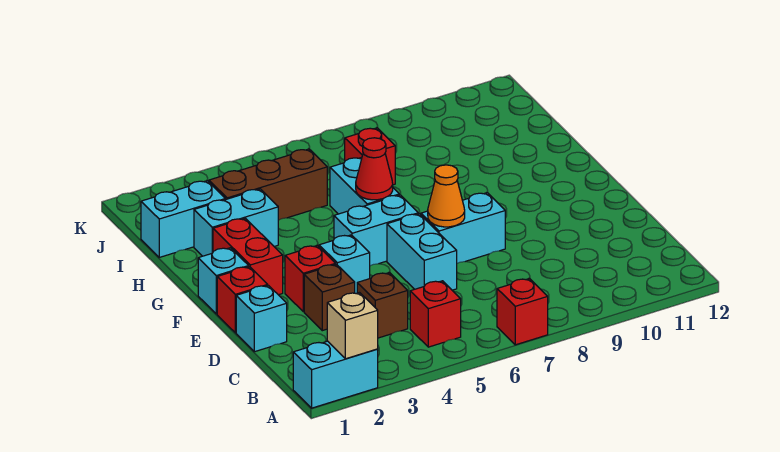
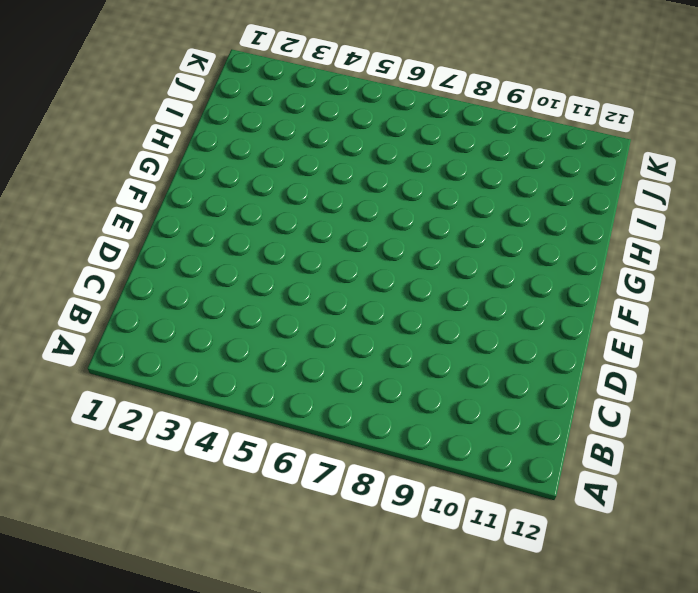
none -> cyan 1x2 brick [293,341,378,408]
none -> red 1x1 brick [497,279,548,345]
none -> red 1x1 brick [410,281,461,347]

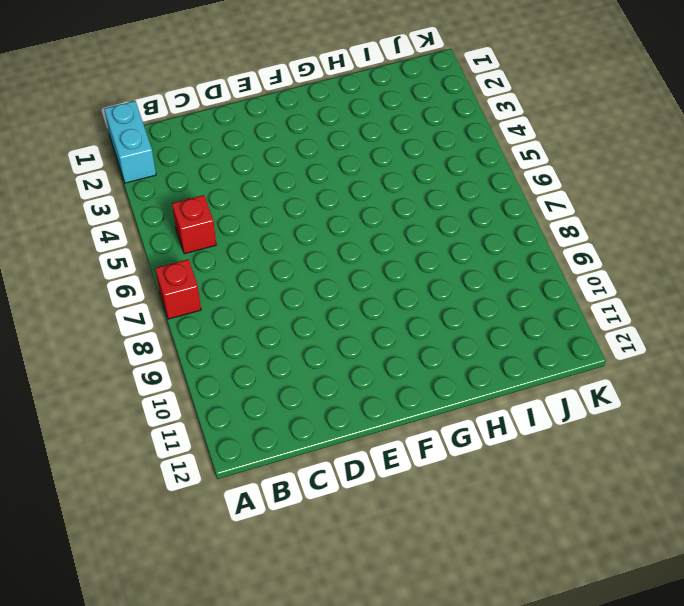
none -> brown 1x1 brick [357,273,408,338]
none -> cyan 1x1 brick [236,285,287,352]
none -> brown 1x1 brick [304,264,355,331]

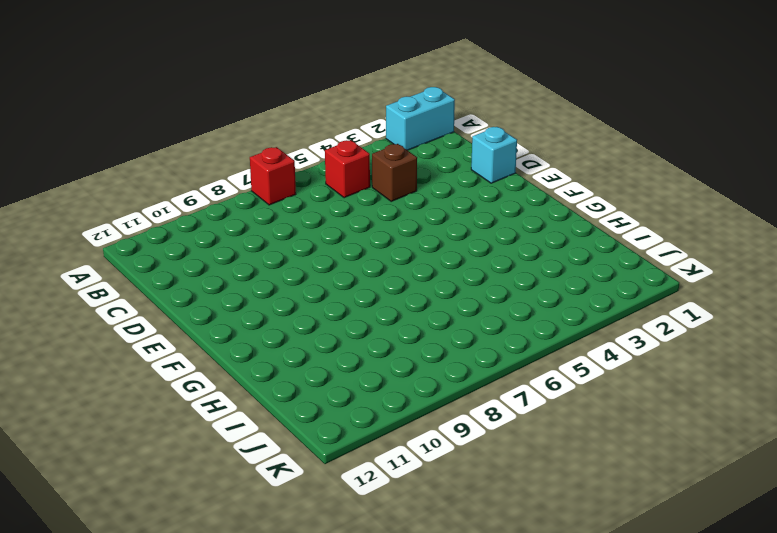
none -> brown 1x1 brick [304,264,355,331]
none -> cyan 1x2 brick [387,214,457,290]
none -> red 1x1 brick [217,267,268,333]

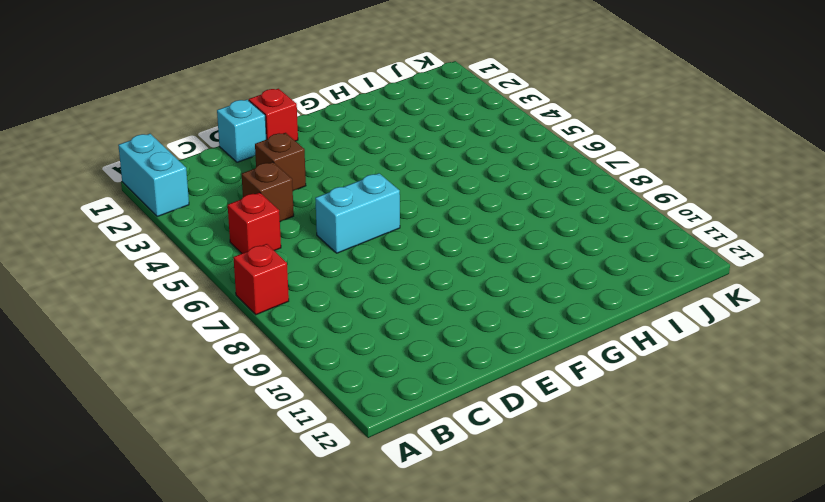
none -> red 1x1 brick [285,245,336,312]
none -> cyan 1x1 brick [319,235,370,293]
none -> cyan 1x2 brick [421,193,505,263]

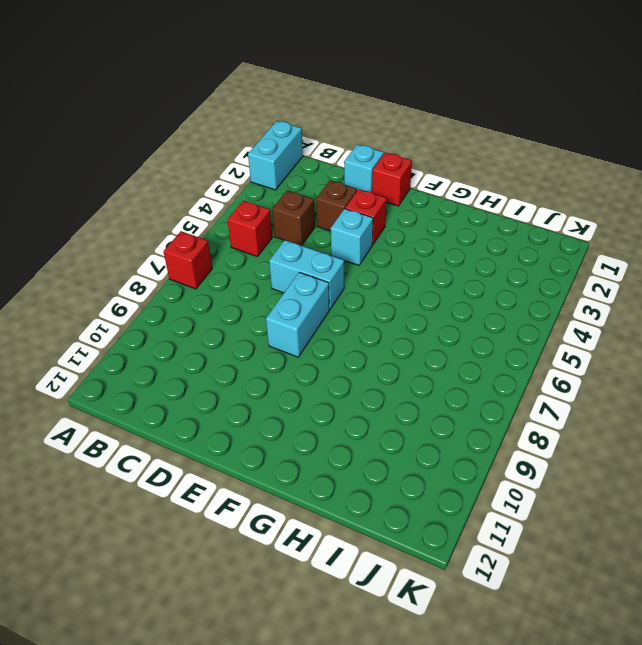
none -> cyan 1x1 brick [198,248,249,314]
none -> red 1x2 brick [213,218,283,295]
none -> cyan 1x2 brick [334,195,418,266]

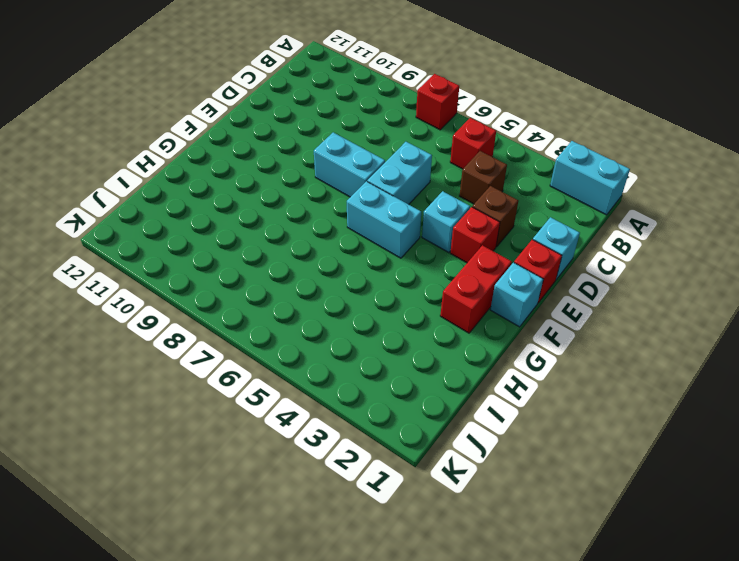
none -> cyan 1x2 brick [330,157,399,214]
none -> cyan 1x2 brick [194,189,278,256]
none -> cyan 1x2 brick [141,181,225,257]

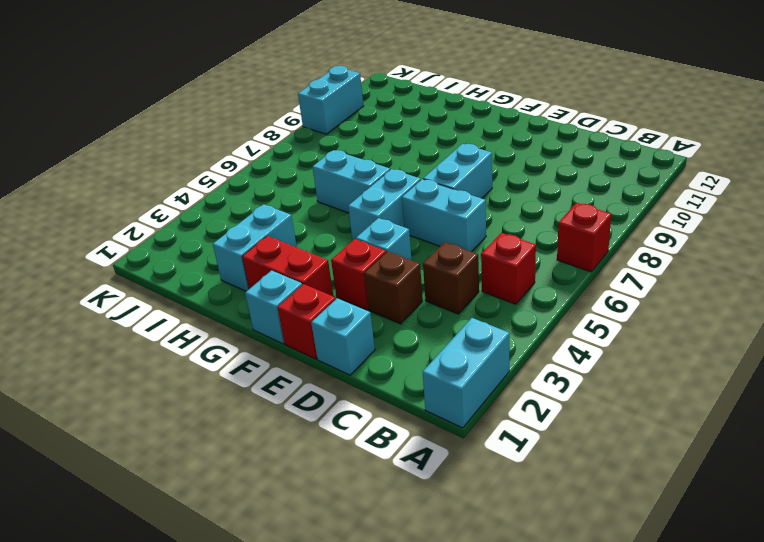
cyan 1x2 brick [298,66,363,134] -> cyan 1x2 brick moved to [141,181,225,257]
none -> brown 1x3 brick [209,149,327,220]
none -> red 1x1 brick [345,128,395,185]
none -> tan 1x1 brick [327,293,378,359]

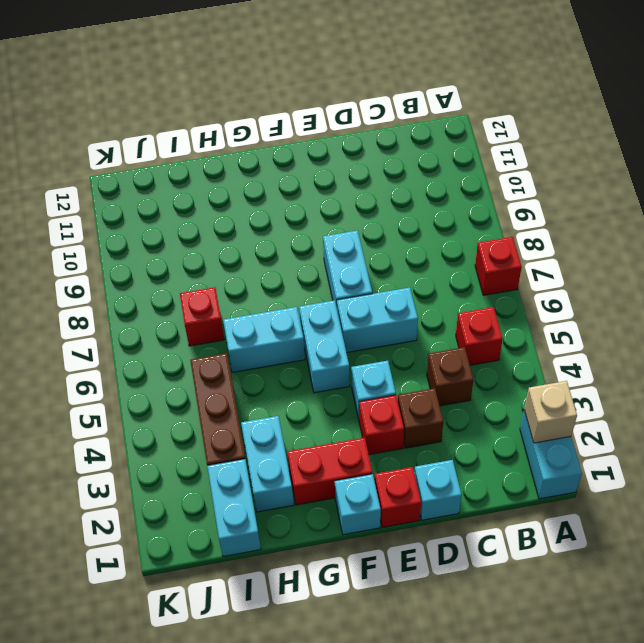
none -> orange 1x1 cone [428,165,465,227]
none -> red 1x1 cone [356,138,393,200]

